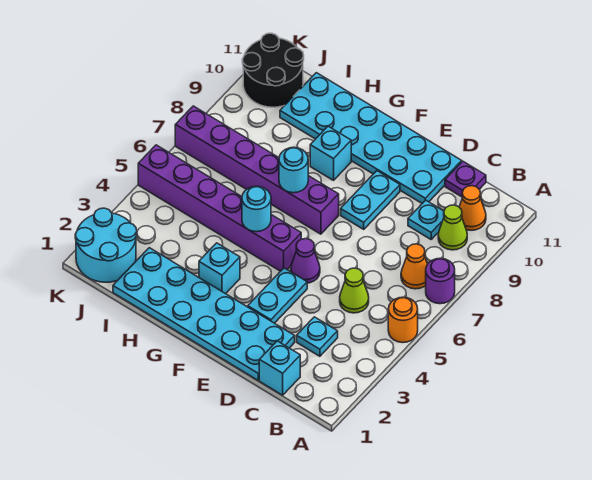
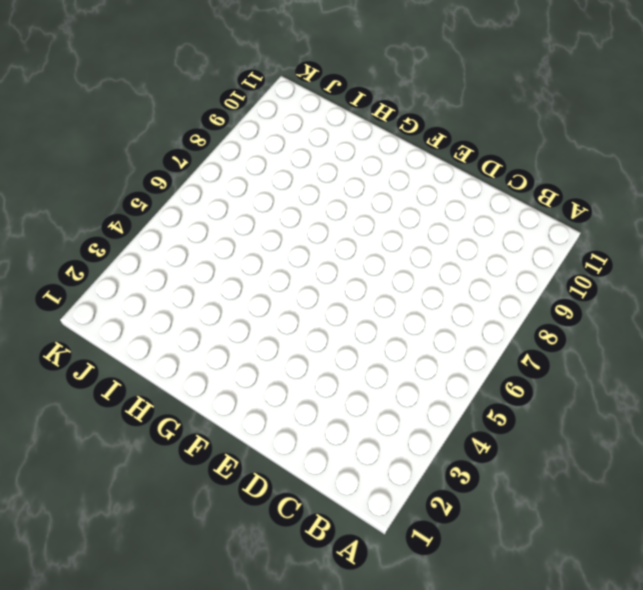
none -> orange 1x1 round brick [388,297,418,343]
none -> purple 1x1 round brick [426,258,455,304]
none -> orange 1x1 cone [401,244,427,289]

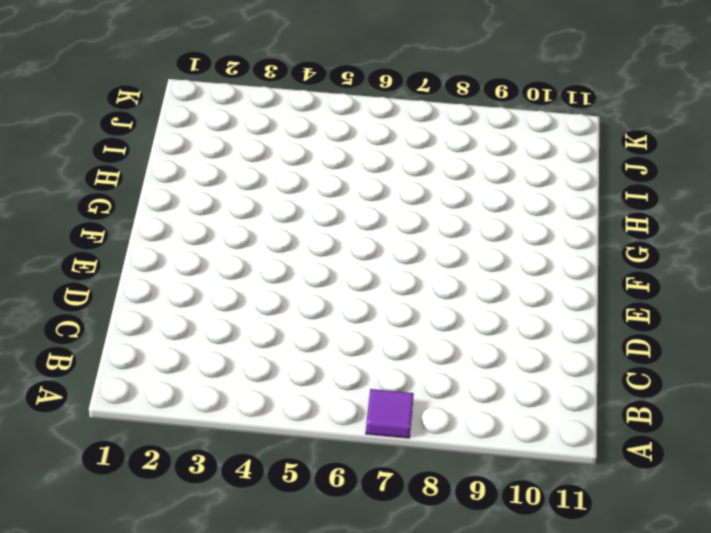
purple 1x1 tile [366,389,414,438] -> purple 1x1 round brick [426,258,455,304]
none -> orange 1x1 round brick [388,297,418,343]
none -> orange 1x1 cone [401,244,427,289]
none -> lime 1x1 cone [438,205,467,250]

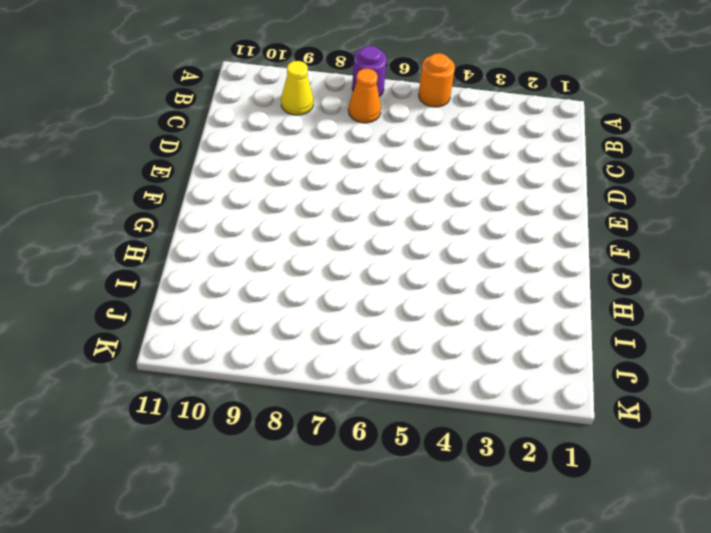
yellow 1x1 cone [281,61,313,115] -> lime 1x1 cone [438,205,467,250]
none -> orange 1x1 cone [459,186,486,230]
none -> cyan 1x1 brick [259,341,300,395]
none -> cyan 1x1 plate [297,317,338,356]

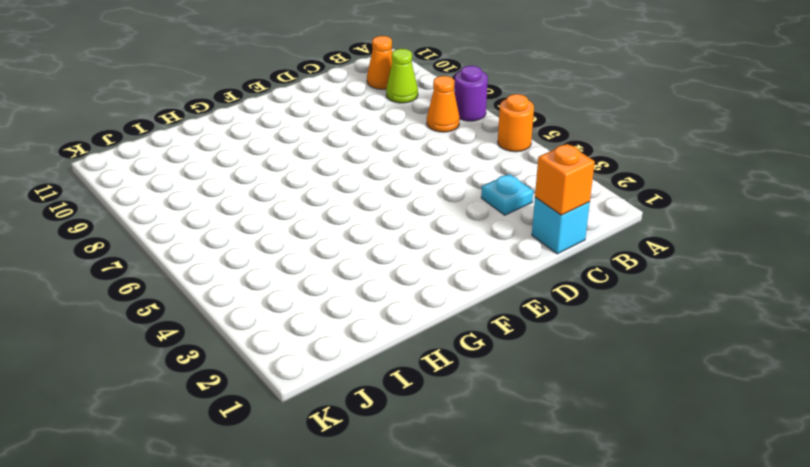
orange 1x1 brick [535,144,595,215] -> none
none -> lime 1x1 cone [340,268,369,313]
none -> cyan 1x1 plate [408,200,444,239]
none -> purple 1x1 plate [445,161,486,197]

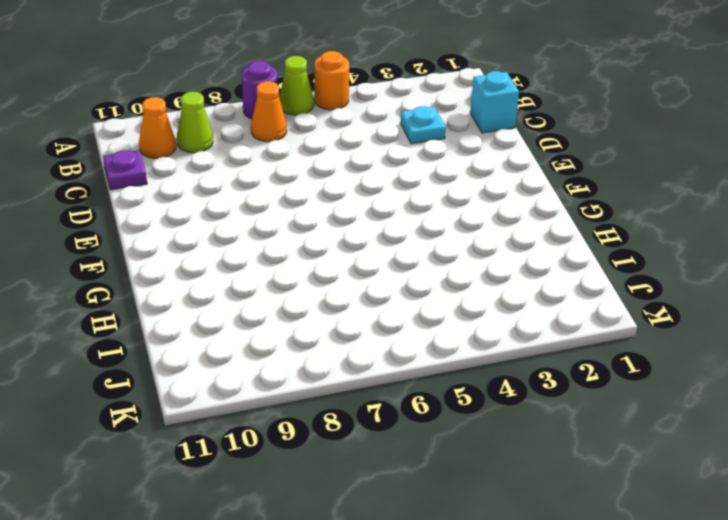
lime 1x1 cone [279,56,314,115] -> lime 1x1 cone moved to [340,268,369,313]
none -> cyan 1x1 plate [408,200,444,239]
none -> cyan 2x6 plate [113,248,295,380]
none -> cyan 2x6 plate [280,73,462,203]

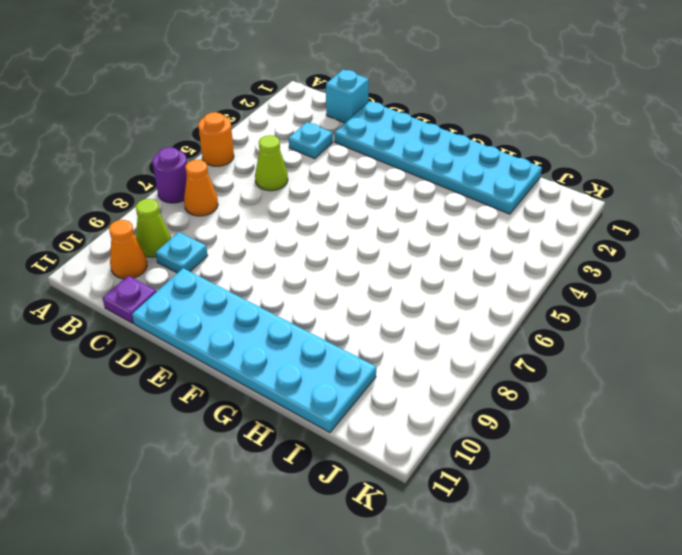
none -> cyan 1x2 plate [248,268,307,323]
none -> purple 1x1 cone [291,239,320,283]
none -> cyan 1x2 plate [341,171,400,229]

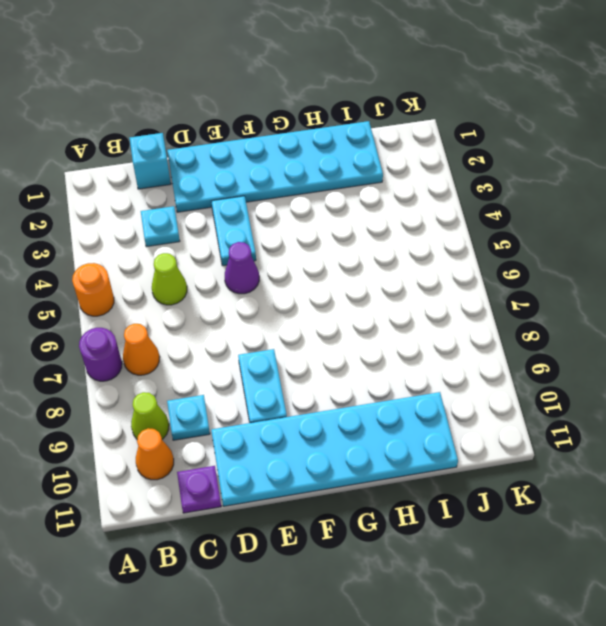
none -> purple 1x6 brick [138,145,301,271]
none -> purple 1x6 brick [175,106,339,234]
none -> cyan 1x1 brick [199,243,240,294]

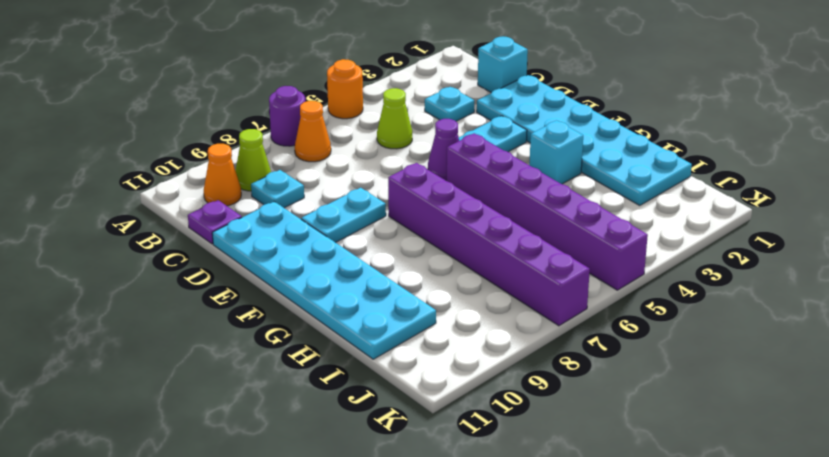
none -> cyan 1x1 brick [310,126,351,180]
none -> cyan 2x2 round brick [75,208,137,282]
none -> black 2x2 round brick [242,33,304,107]

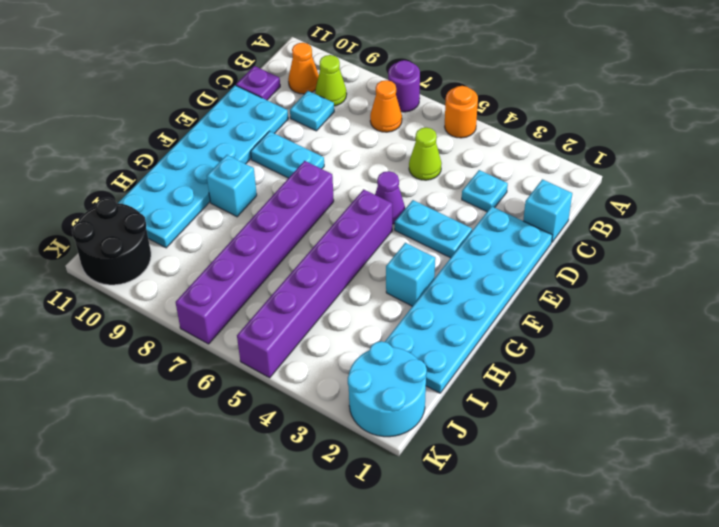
none -> cyan 1x1 round brick [242,186,271,232]
none -> cyan 1x1 round brick [279,147,308,193]

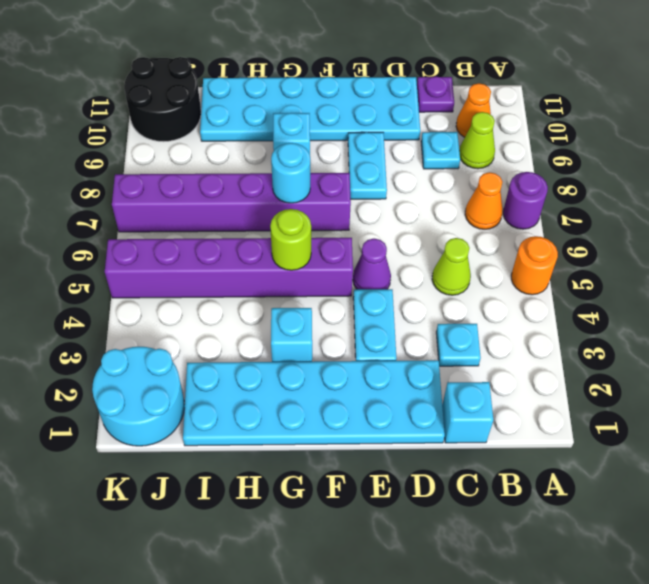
lime 1x1 round brick [270,209,311,270] -> cyan 1x1 round brick [242,186,271,232]

